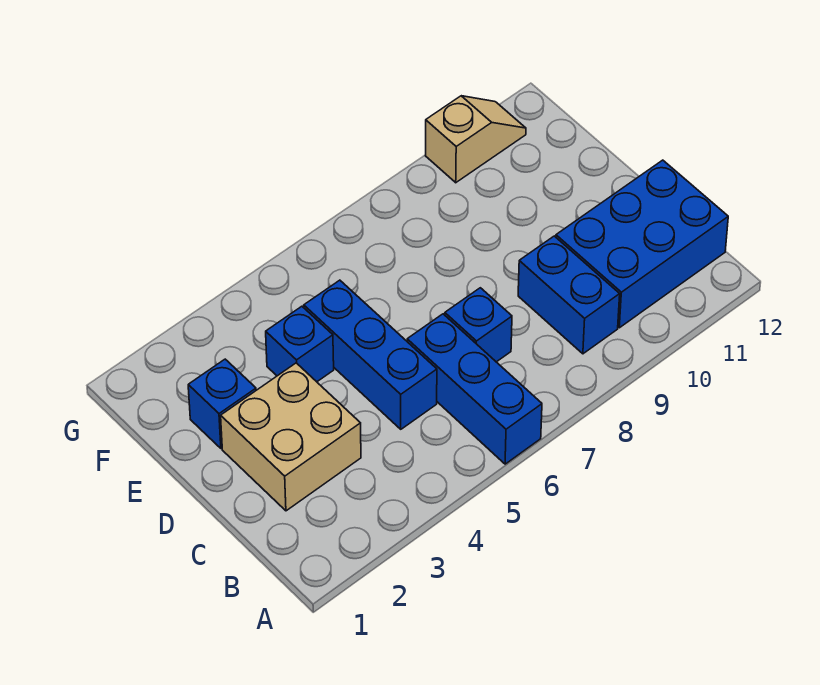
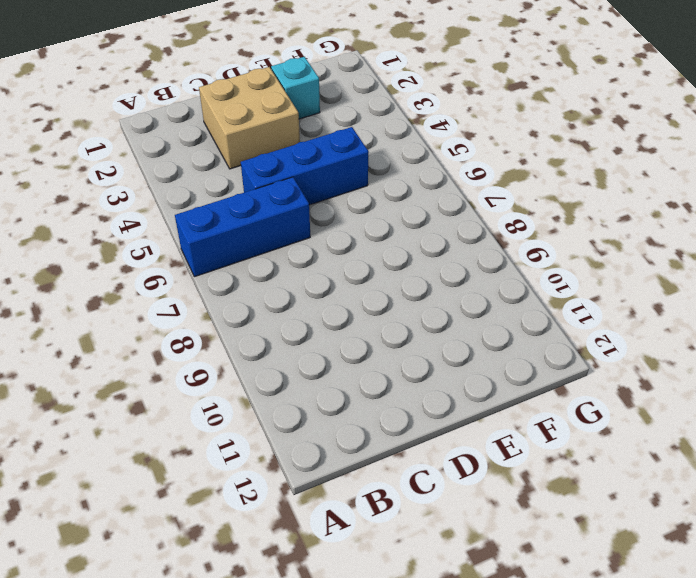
cyan 1x1 brick [271,57,320,119] -> blue 1x1 brick [188,359,256,448]
none -> blue 1x2 brick [518,236,620,354]
none -> blue 2x3 brick [556,160,728,328]

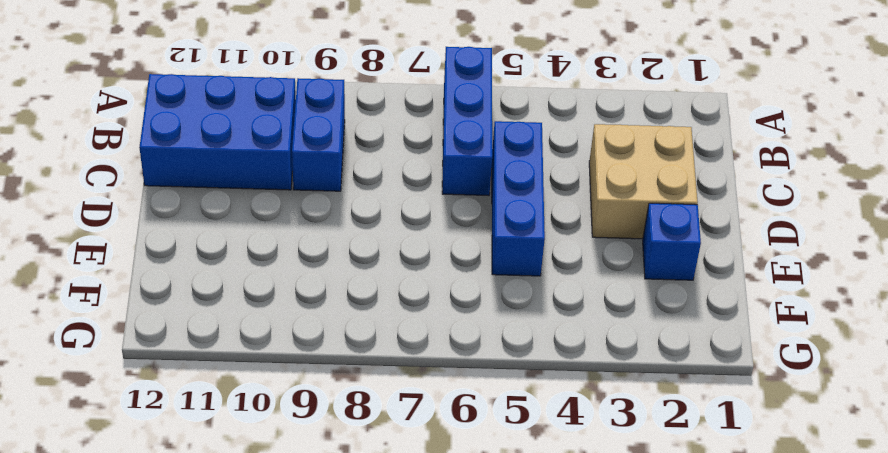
none -> blue 1x1 brick [445,288,512,362]
none -> blue 1x1 brick [266,306,334,382]

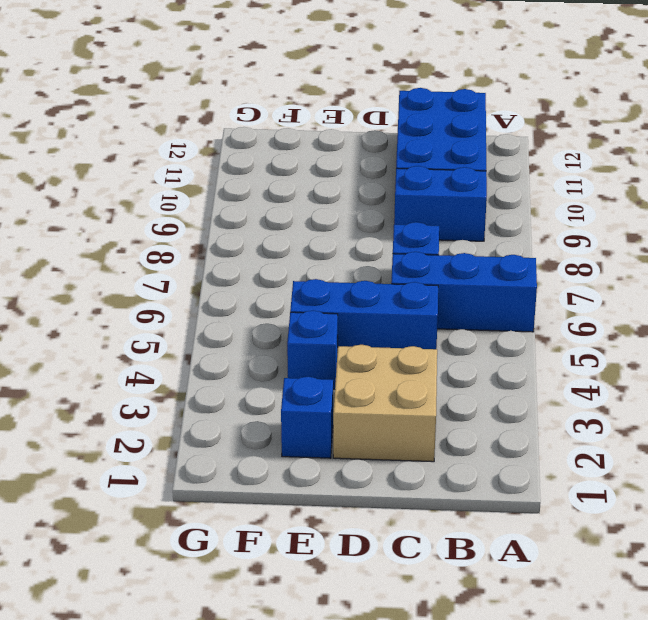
none -> tan 1x2 slope [426,96,526,183]

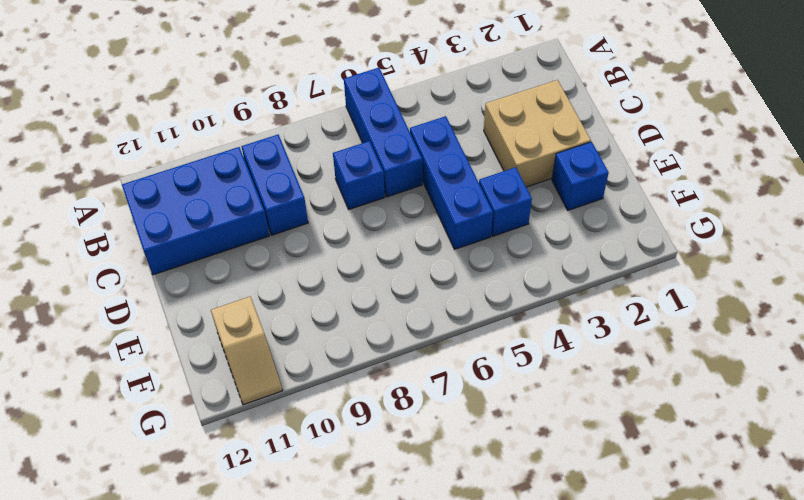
tan 1x2 slope [211,296,283,405] -> tan 1x2 slope turned to [426,96,526,183]

